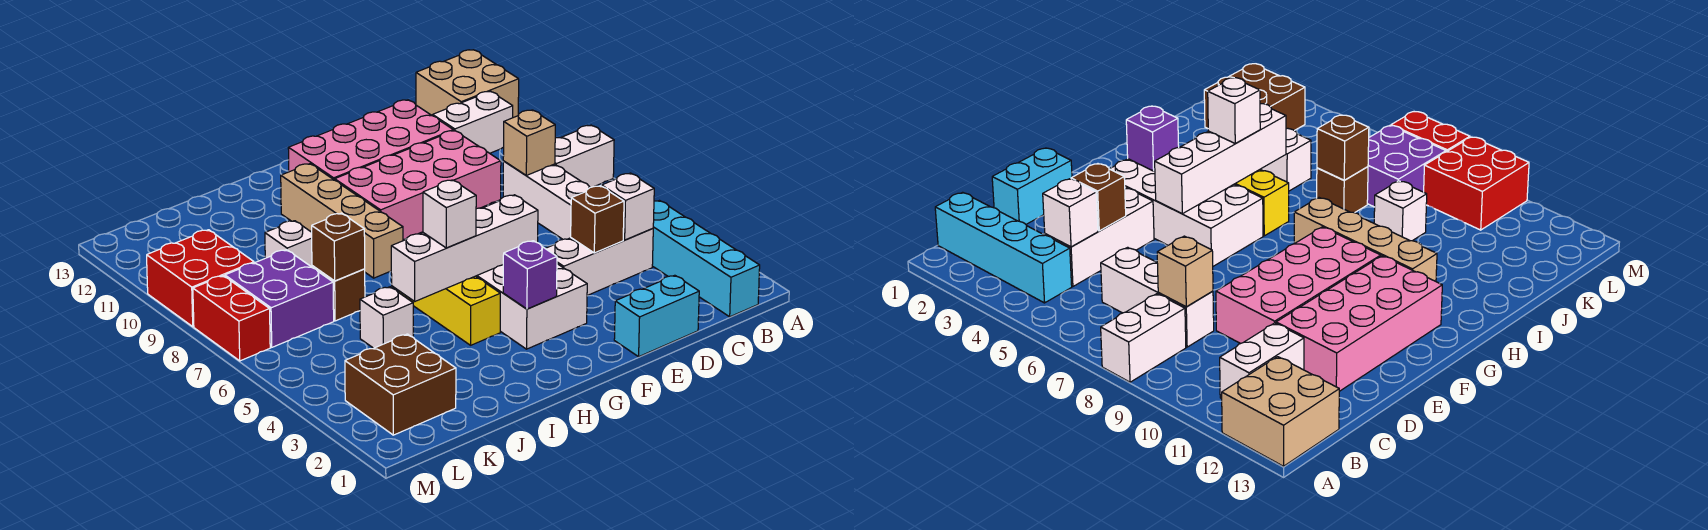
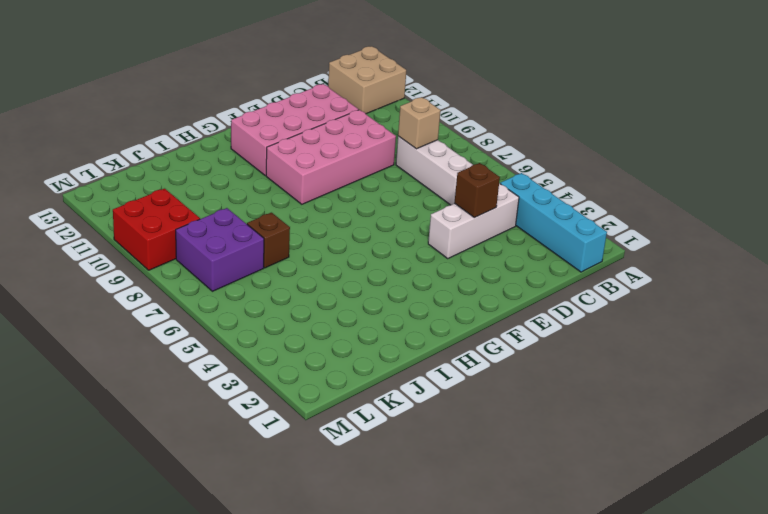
none -> white 1x2 brick [555,125,614,187]
none -> white 1x2 brick [433,91,513,153]
none -> cyan 1x2 brick [614,275,699,357]

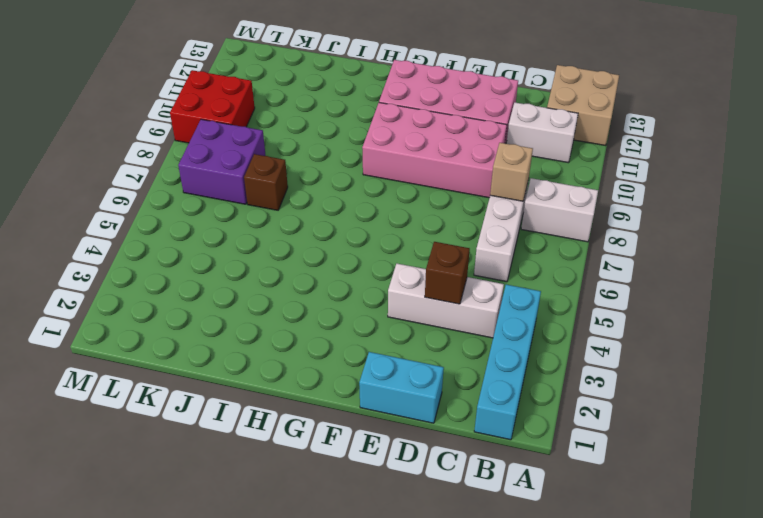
none -> white 2x4 brick [476,264,587,349]
none -> yellow 1x3 brick [399,276,500,345]
none -> tan 1x4 brick [281,164,403,278]

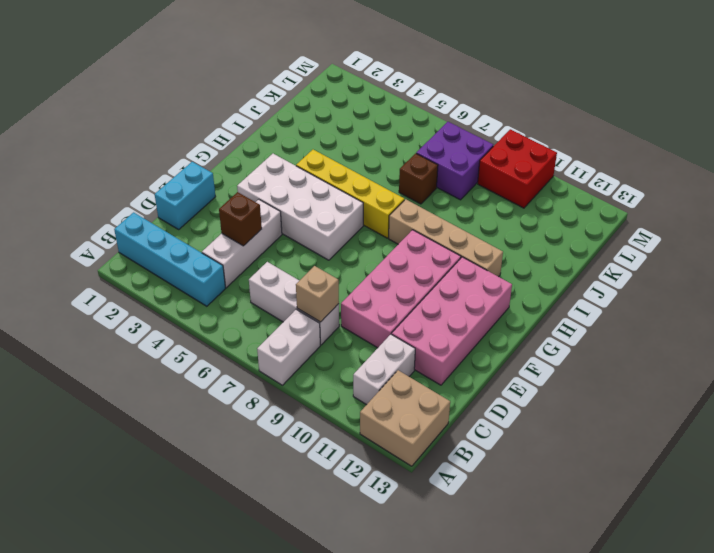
yellow 1x4 brick [296,150,404,238] -> yellow 1x3 brick [399,276,500,345]
none -> white 1x1 brick [360,287,413,348]
none -> white 1x1 brick [265,221,312,267]
none -> brown 2x2 brick [345,334,456,435]

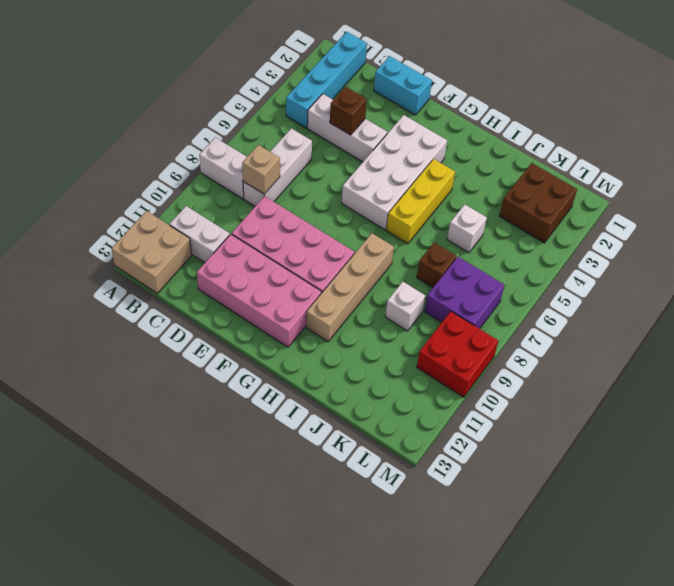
none -> red 1x2 brick [193,276,270,361]
none -> white 1x1 brick [602,173,654,240]
none -> white 1x4 brick [391,195,538,301]

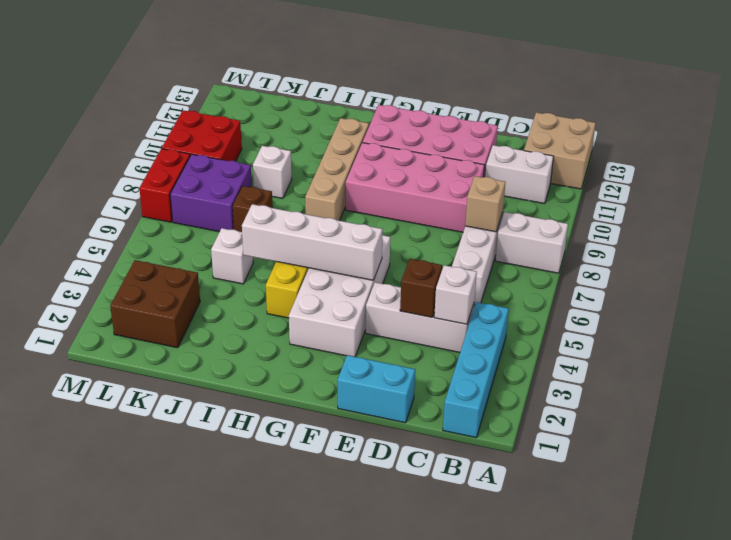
none -> purple 1x1 brick [503,241,557,309]
none -> brown 1x1 brick [312,213,365,281]
none -> white 1x1 brick [423,180,476,248]

